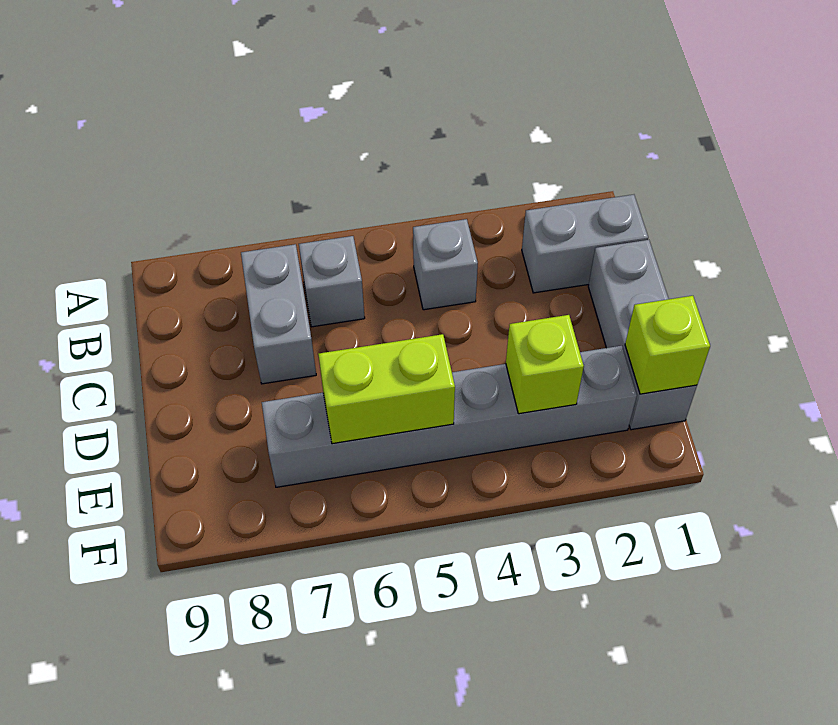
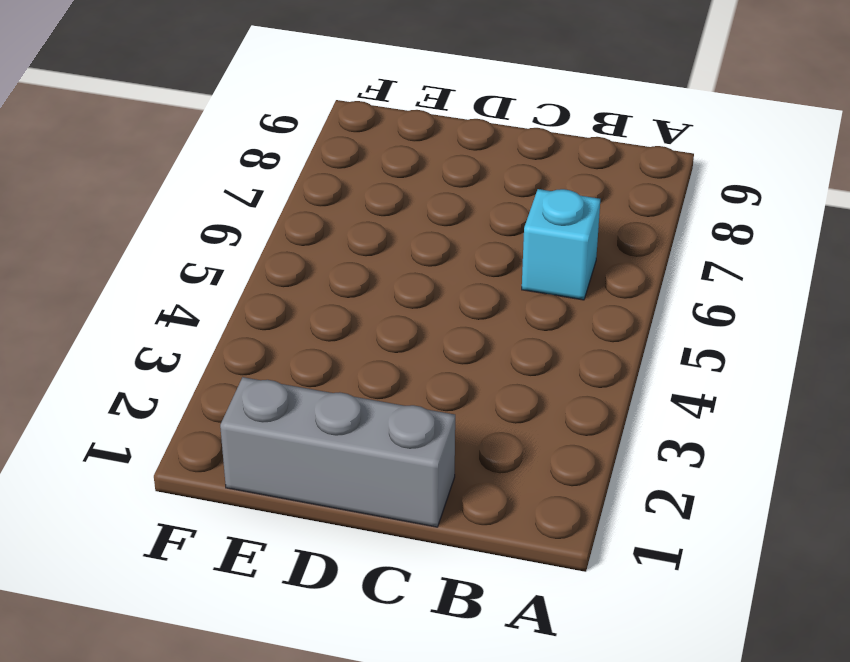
cyan 1x1 brick [522,189,600,300] -> grey 1x1 brick [299,236,365,327]
none -> grey 1x2 brick [522,195,648,293]
none -> grey 1x1 brick [413,219,478,310]

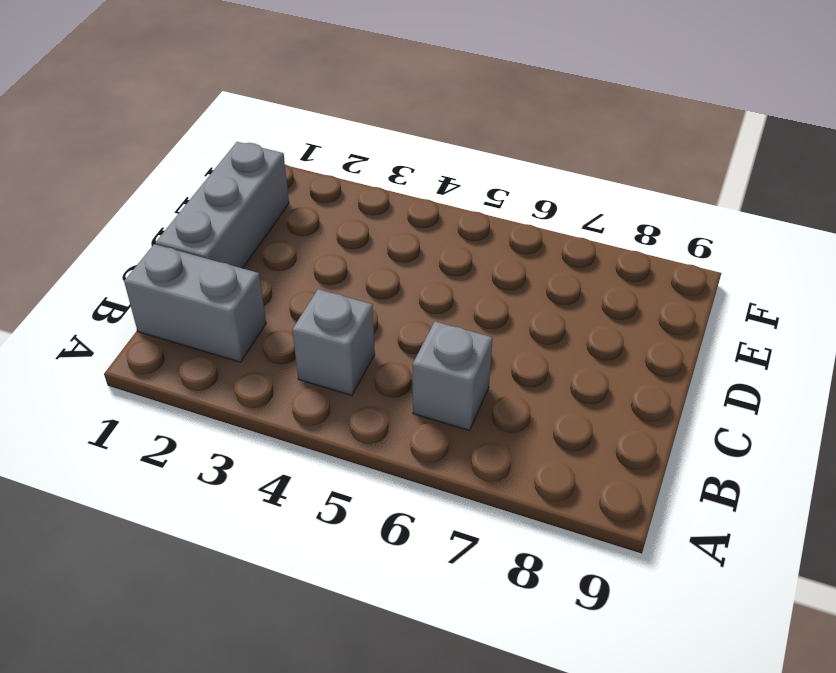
none -> grey 1x2 brick [241,244,316,384]
none -> grey 1x6 brick [262,346,637,487]

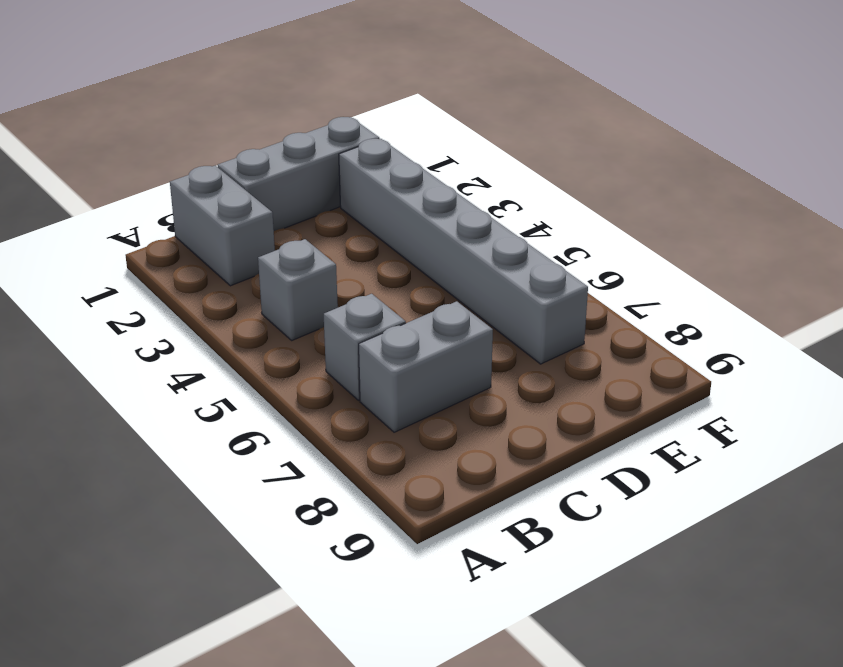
none -> lime 1x1 brick [625,296,710,394]
none -> lime 1x1 brick [506,315,584,414]

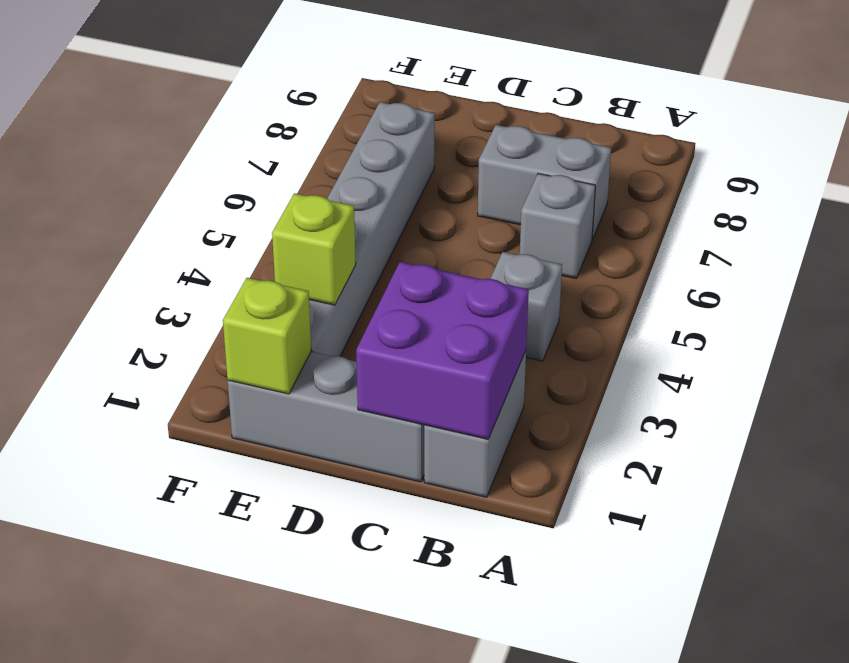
purple 2x2 brick [356,262,529,439] -> none
none -> lime 1x2 brick [318,334,455,444]

